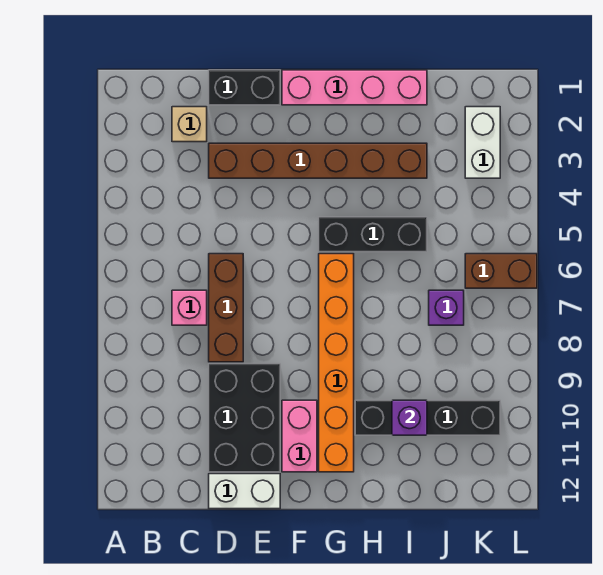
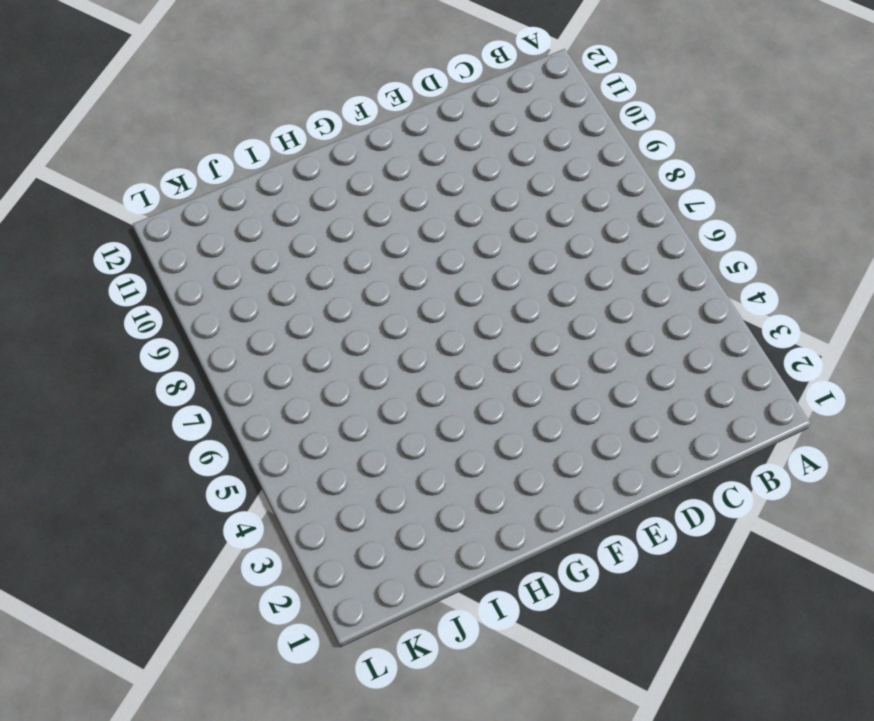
none -> tan 1x1 brick [172,107,207,142]
none -> pink 1x1 brick [172,290,207,325]
none -> black 1x2 brick [209,70,280,105]

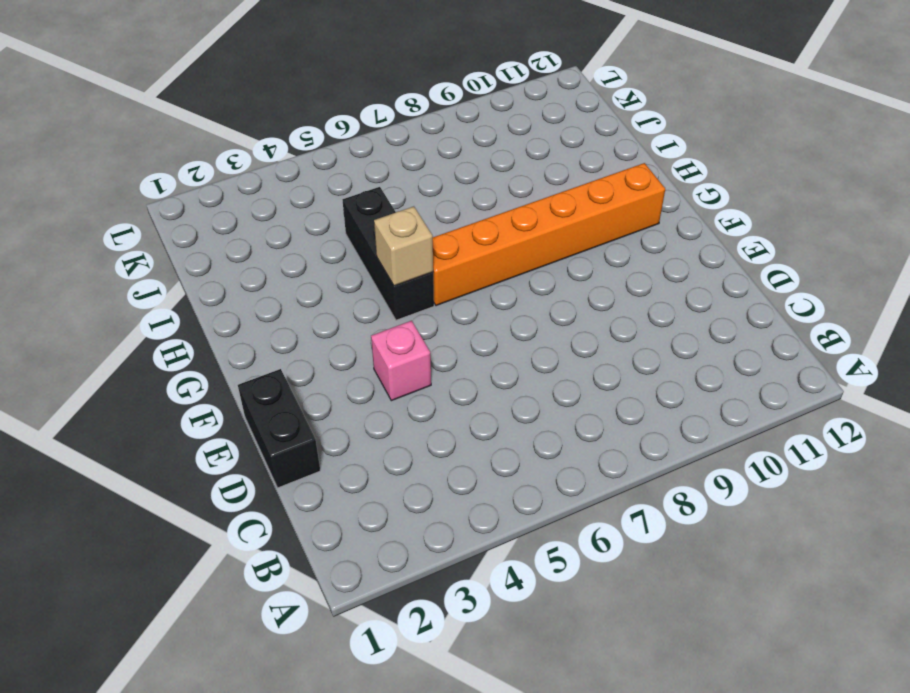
pink 1x1 brick [371,321,431,401] -> pink 1x1 brick moved to [172,290,207,325]
tan 1x1 brick [374,206,433,286] -> tan 1x1 brick moved to [172,107,207,142]
none -> brown 1x6 brick [209,143,427,178]
none -> brown 1x3 brick [209,254,243,362]
none -> black 2x3 brick [209,364,280,472]

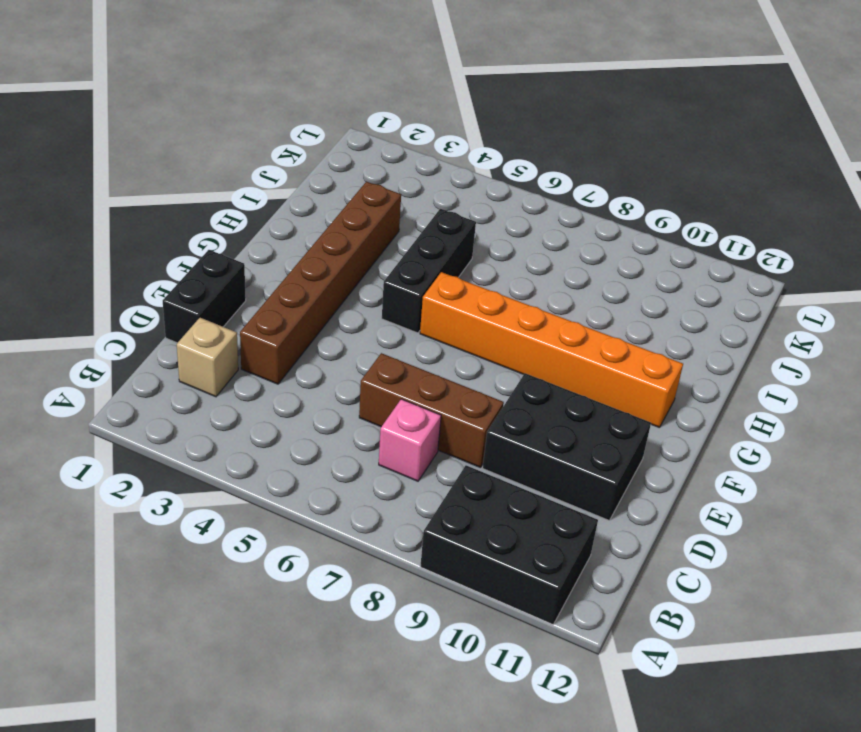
black 2x3 brick [420,465,598,624] -> none
none -> white 1x2 brick [209,474,280,509]
none -> pink 1x4 brick [282,70,427,105]
none -> pink 1x2 brick [282,400,317,472]

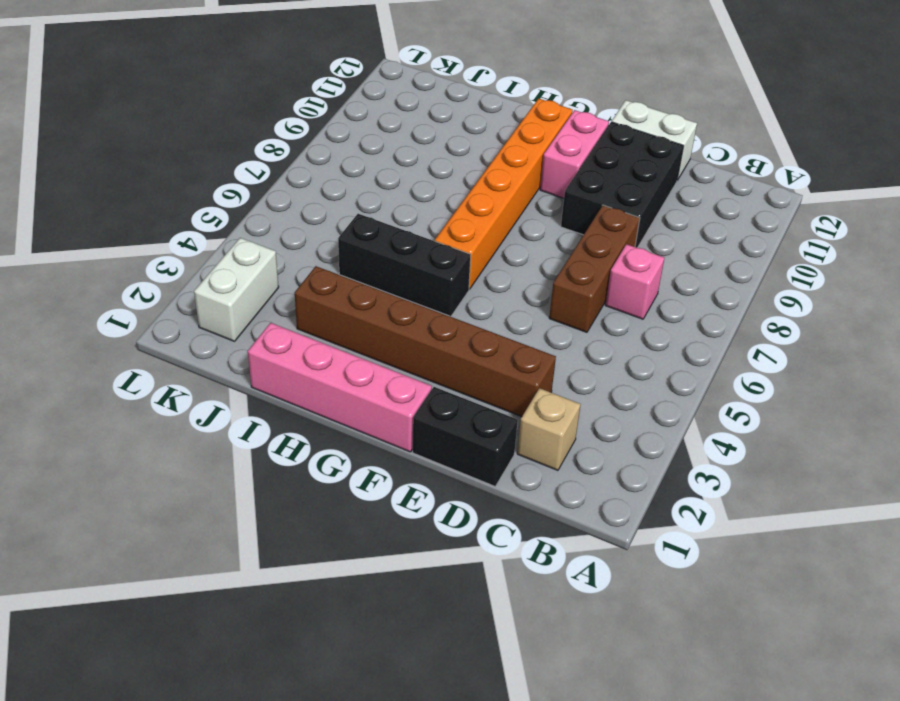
none -> black 1x4 brick [355,400,500,435]
none -> purple 1x1 brick [429,290,464,325]
none -> brown 1x2 brick [465,254,537,288]

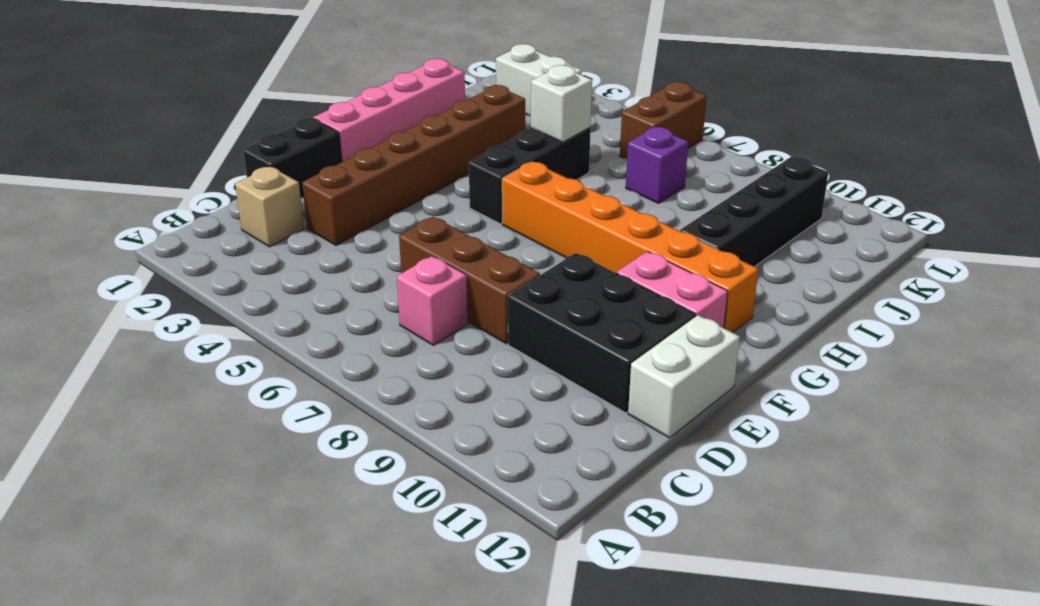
white 1x1 brick [531,65,592,142] -> none
none -> purple 1x1 brick [392,400,427,435]

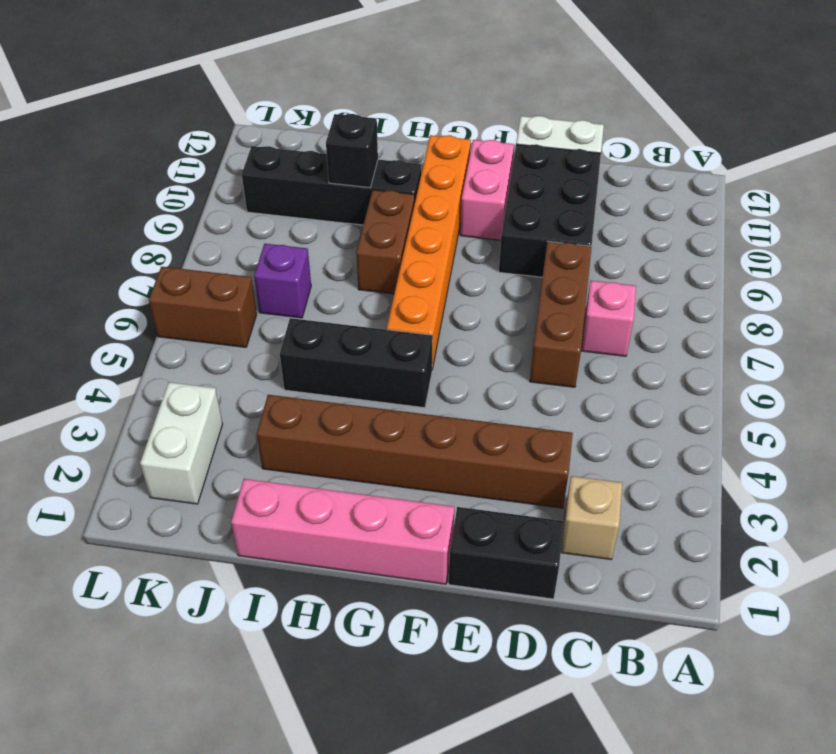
brown 1x2 brick [356,190,415,294] -> none
black 1x1 brick [326,114,378,188] -> purple 1x1 brick [392,400,427,435]

